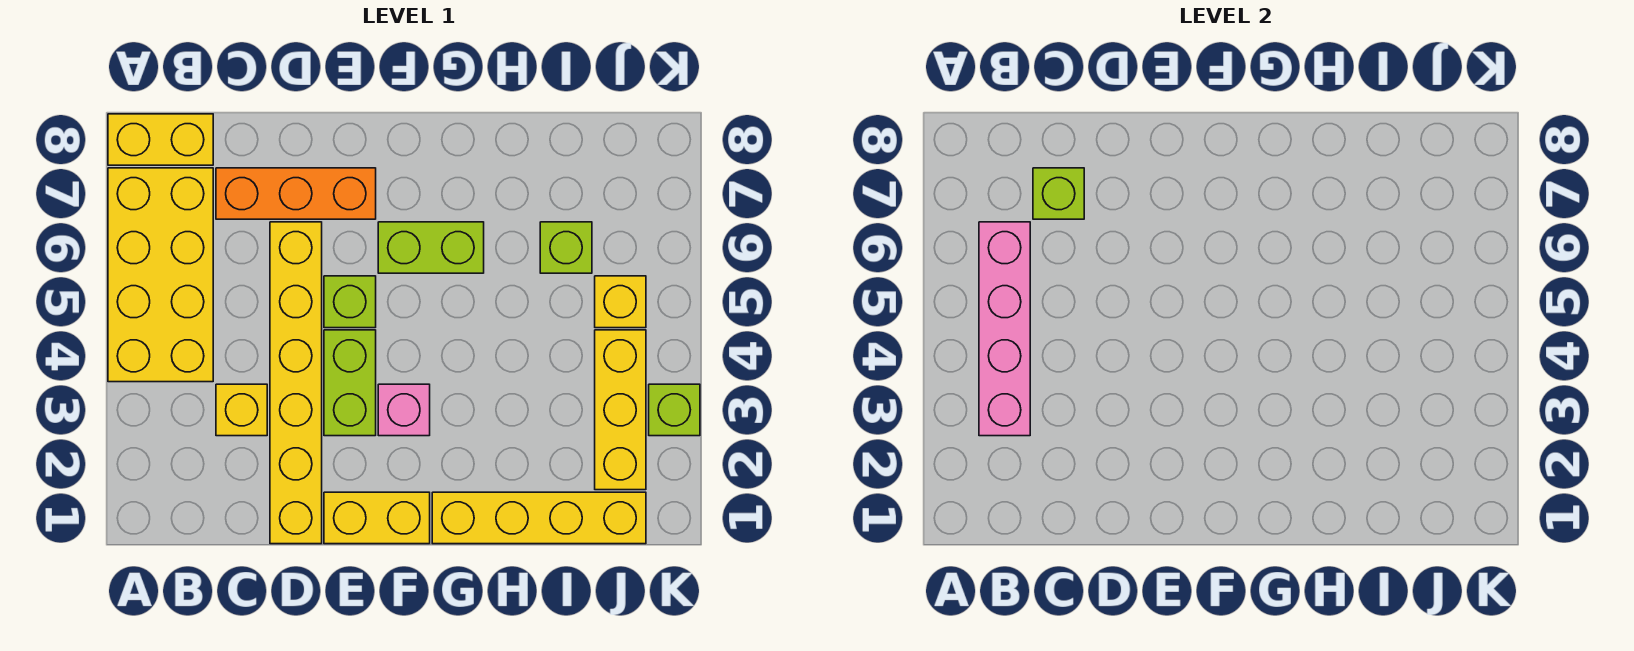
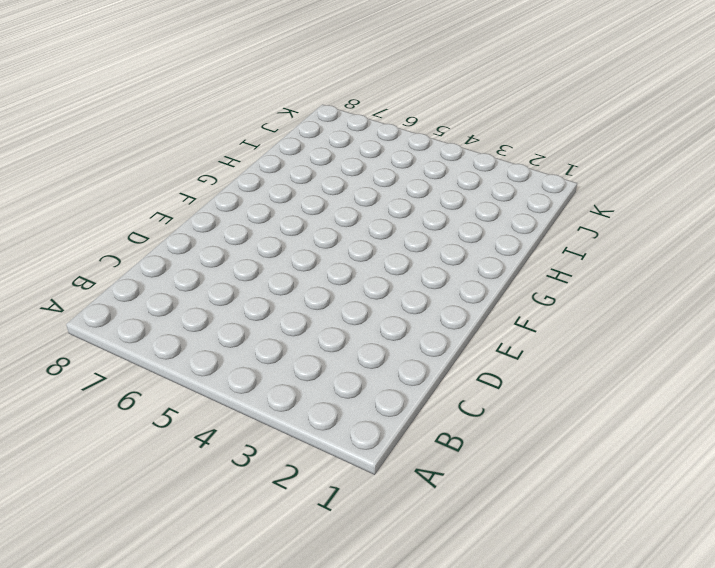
none -> yellow 2x4 brick [108,168,213,382]
none -> yellow 1x2 brick [108,114,213,165]
none -> yellow 1x1 brick [216,384,267,436]

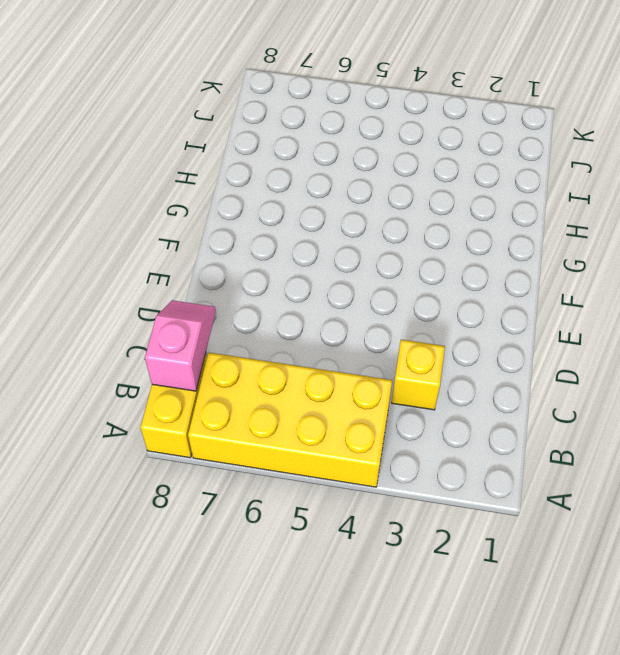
pink 1x2 slope [145,300,216,391] -> none
none -> orange 1x3 brick [216,168,376,219]
none -> yellow 1x6 brick [270,222,322,544]
none -> yellow 1x2 brick [324,492,430,544]

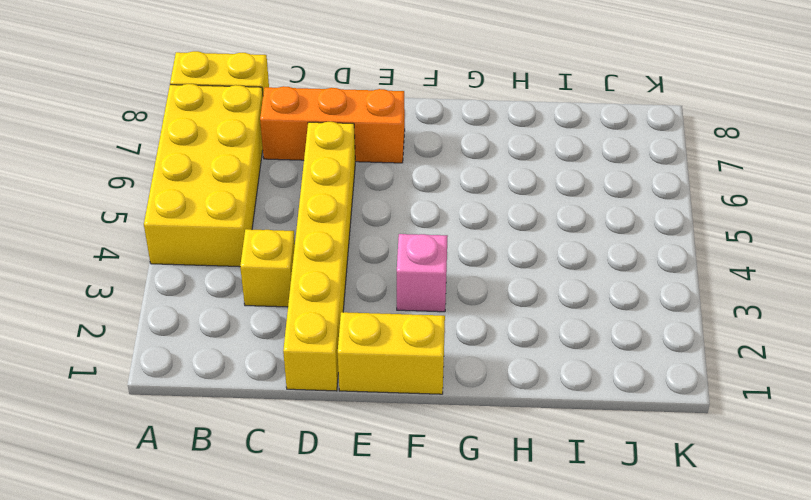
none -> lime 1x2 brick [324,330,376,436]
none -> lime 1x1 brick [324,276,376,328]
none -> lime 1x2 brick [378,222,484,273]

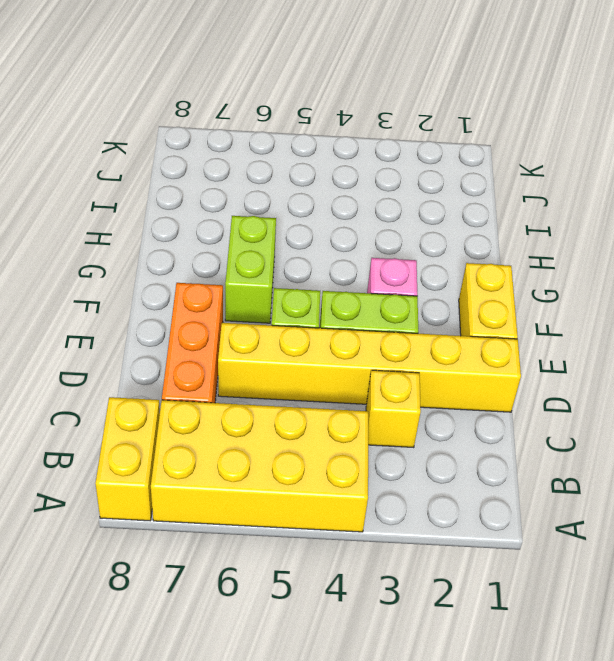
none -> yellow 1x4 brick [432,492,646,544]
none -> lime 1x1 brick [540,222,592,273]
none -> yellow 1x3 brick [595,330,646,490]

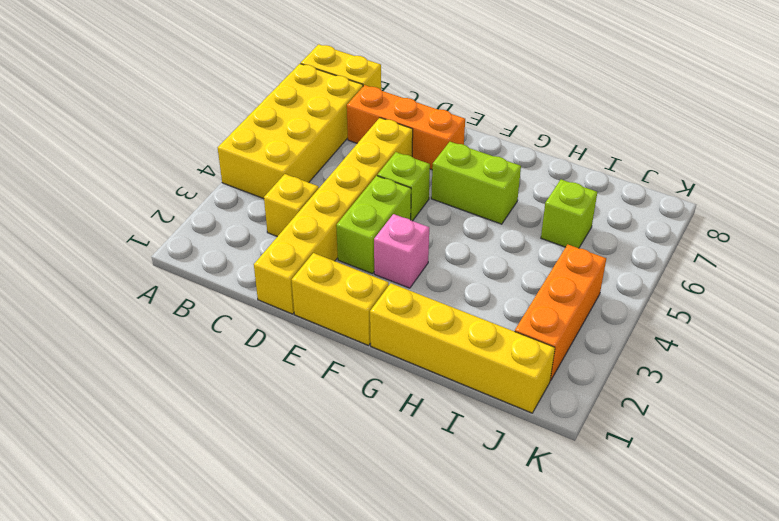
orange 1x3 brick [515,245,606,381] -> yellow 1x3 brick [595,330,646,490]
none -> yellow 1x1 brick [595,276,646,328]
none -> lime 1x1 brick [649,384,700,436]
none -> pink 1x4 brick [979,222,1030,436]

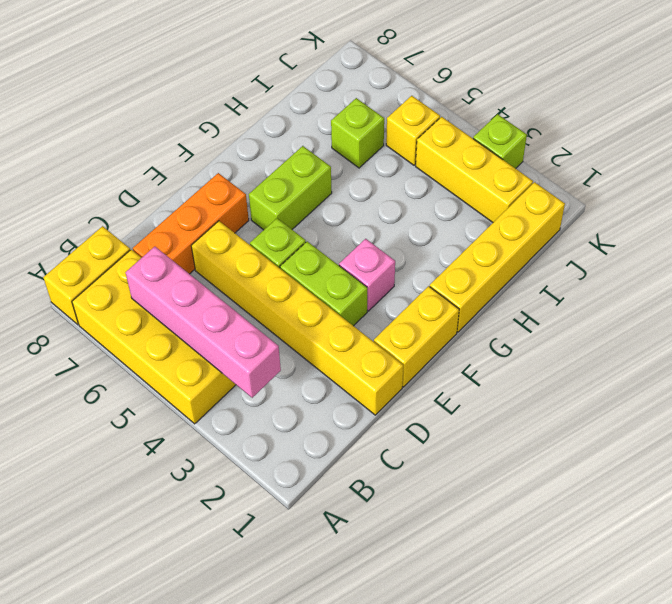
none -> yellow 1x1 brick [216,384,267,436]
none -> lime 1x1 brick [1033,168,1084,219]

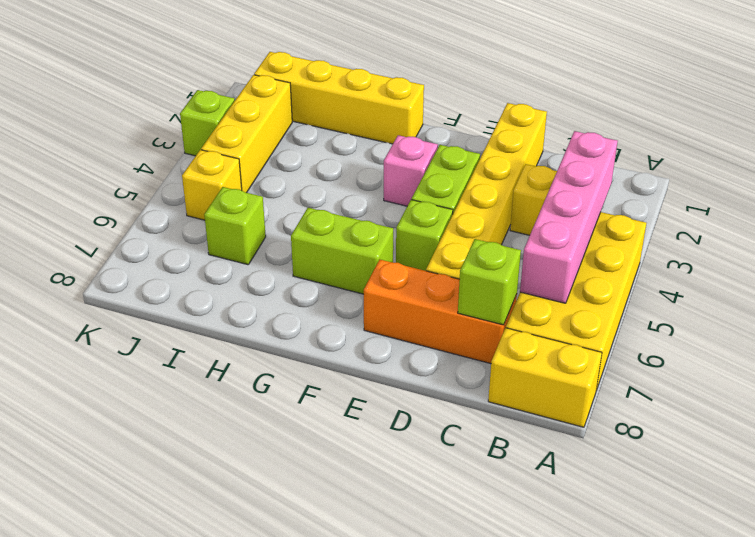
none -> yellow 1x2 brick [324,492,430,544]

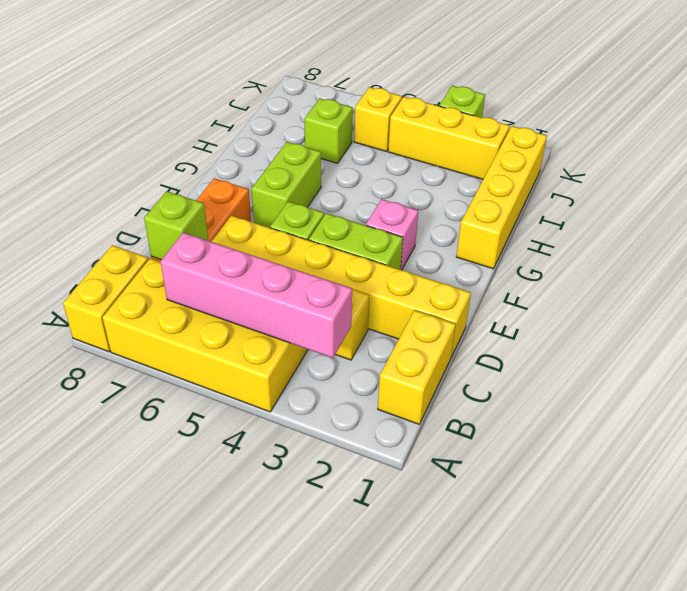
yellow 1x2 brick [378,310,456,424] -> yellow 1x2 brick moved to [324,492,430,544]

